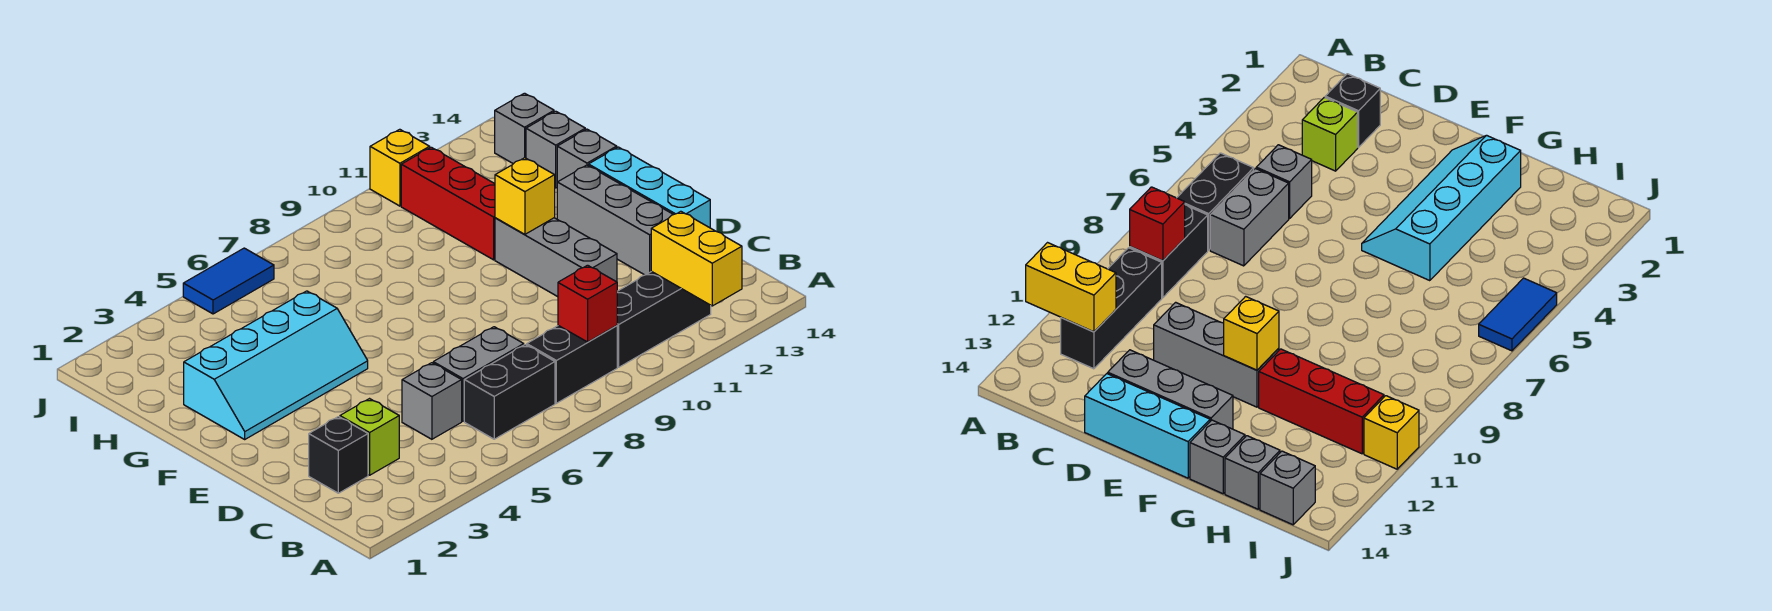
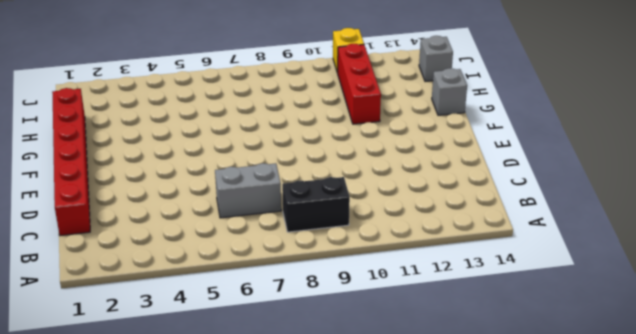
red 1x6 brick [52,88,90,236] -> none
none -> black 1x2 brick [464,345,555,439]
none -> black 1x3 brick [617,272,711,367]
none -> black 1x1 brick [309,417,368,493]

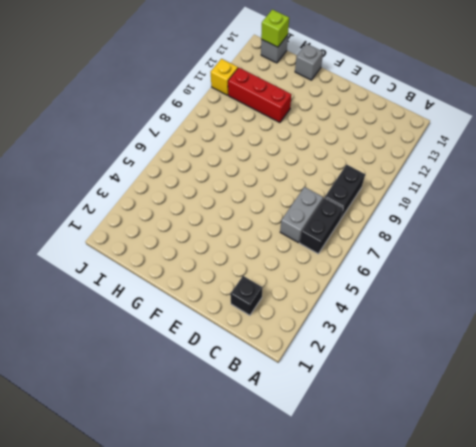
lime 1x1 brick [261,10,289,47] -> lime 1x1 brick moved to [340,399,399,475]
none -> black 1x3 brick [617,272,711,367]
none -> grey 1x1 brick [402,363,462,439]
none -> grey 1x3 brick [495,218,617,297]

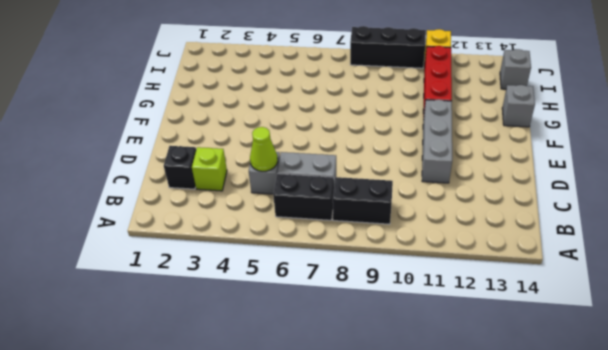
lime 1x1 cone [250,127,278,171] -> none
black 1x3 brick [350,26,426,68] -> black 1x3 brick moved to [617,272,711,367]
none -> grey 1x3 brick [557,165,673,275]
none -> cyan 1x3 brick [589,147,710,228]
none -> cyan 2x4 slope [184,291,368,439]

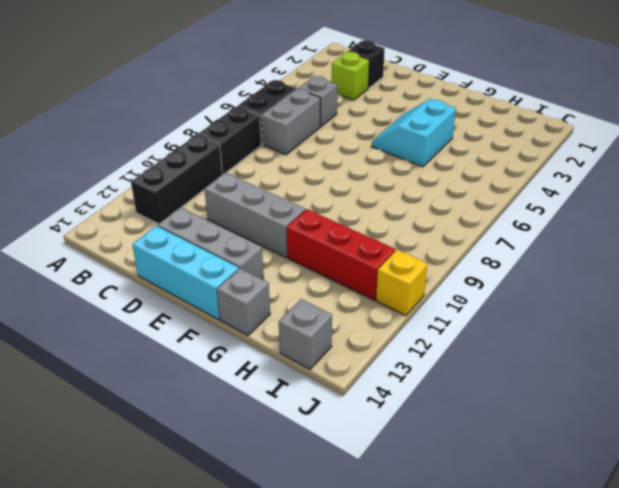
cyan 2x2 slope [372,99,456,167] -> cyan 2x4 slope [184,291,368,439]
none -> grey 1x1 brick [526,111,585,188]
none -> blue 1x2 tile [183,248,274,314]
none -> yellow 1x2 brick [651,211,742,306]

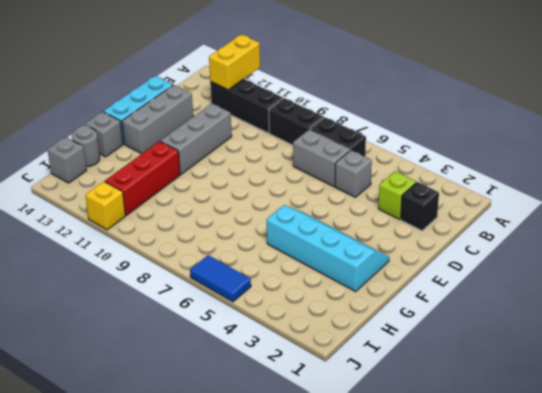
grey 1x1 round brick [72,125,100,167] -> grey 1x1 brick [526,111,585,188]
none -> red 1x1 brick [558,265,617,342]
none -> yellow 1x1 brick [495,158,555,235]

